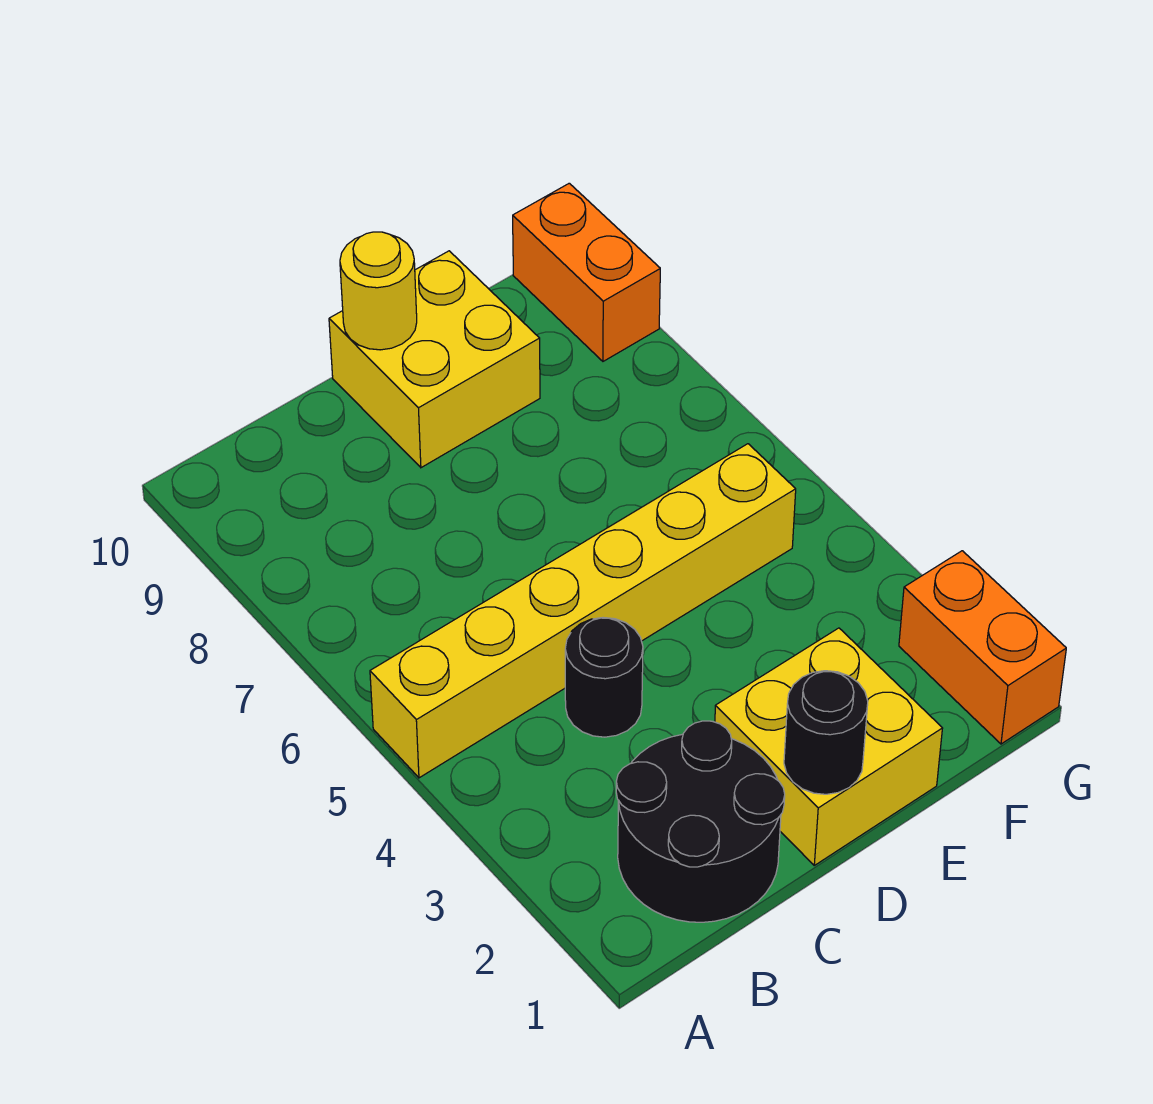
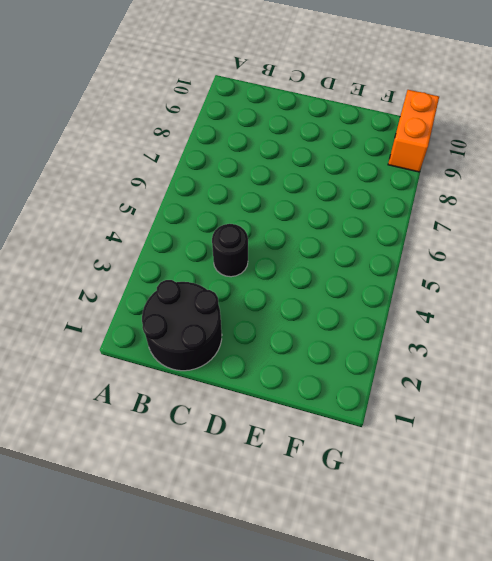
none -> yellow 1x6 brick [370,444,796,778]
none -> yellow 2x2 brick [715,628,943,865]

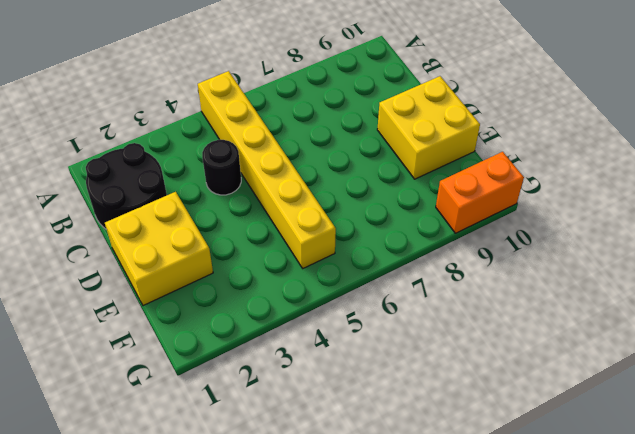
none -> orange 1x2 brick [899,551,1066,744]
none -> black 1x1 round brick [784,671,868,794]

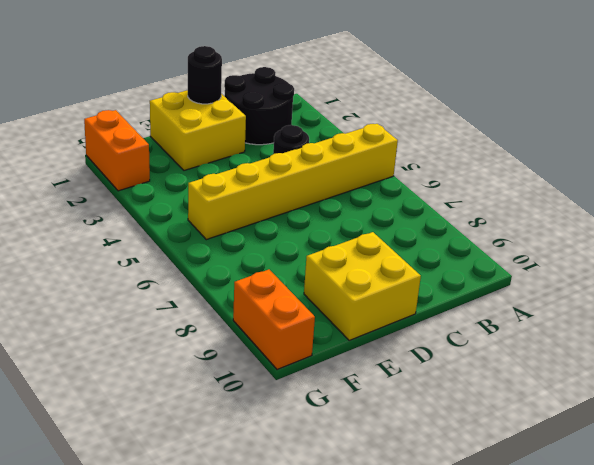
none -> yellow 1x1 round brick [340,232,417,350]

